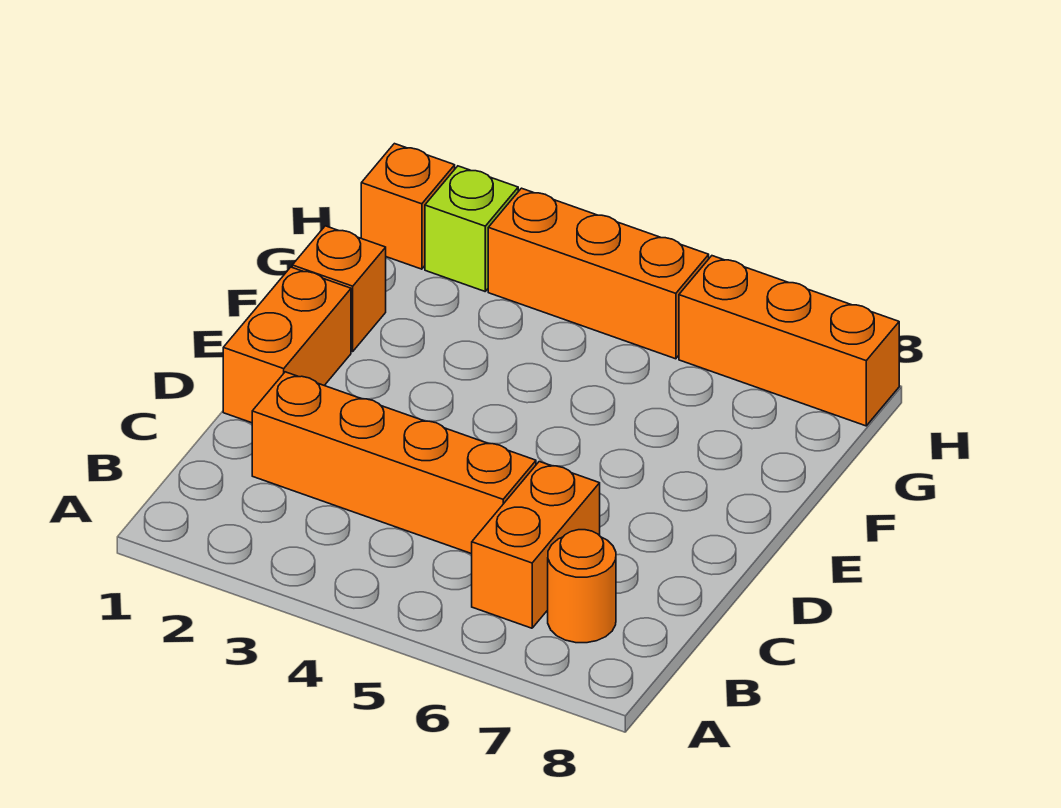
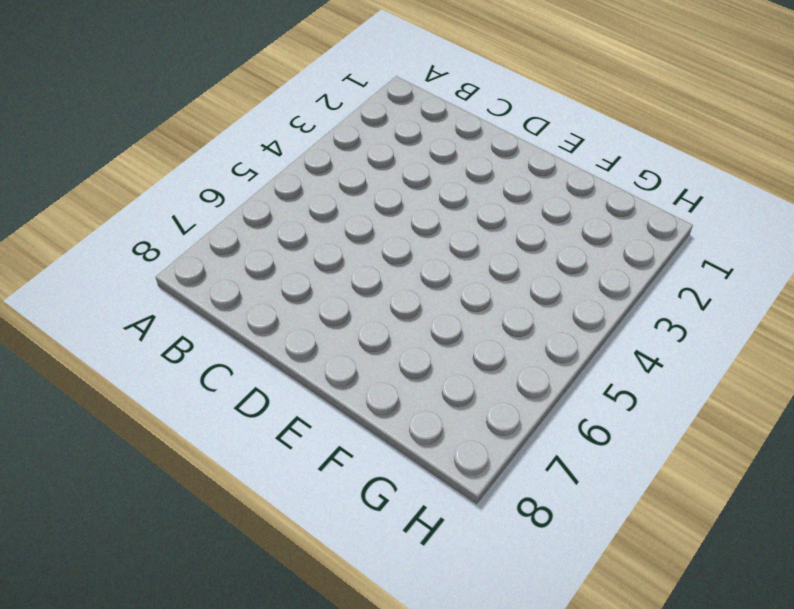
none -> orange 1x2 brick [472,462,600,628]
none -> orange 1x1 round brick [548,530,616,643]

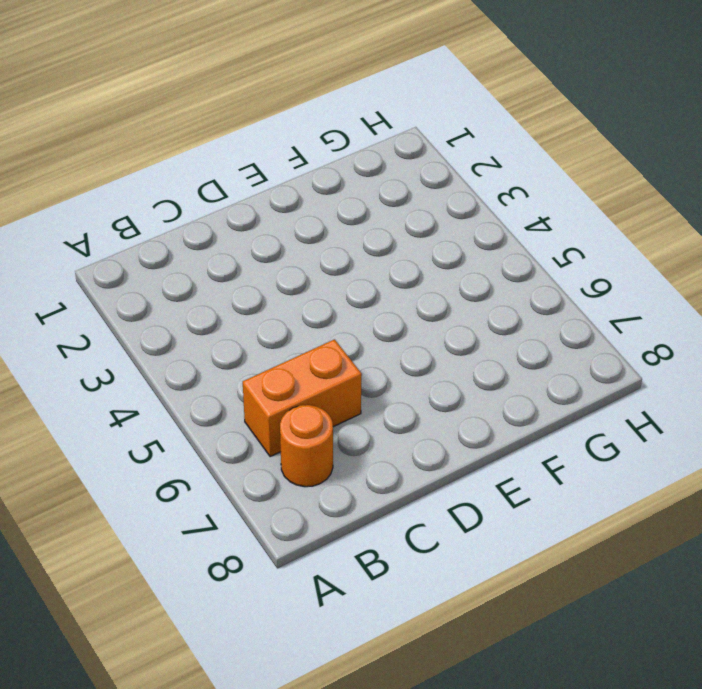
none -> orange 1x4 brick [252,372,536,554]
none -> orange 1x2 brick [223,267,351,423]

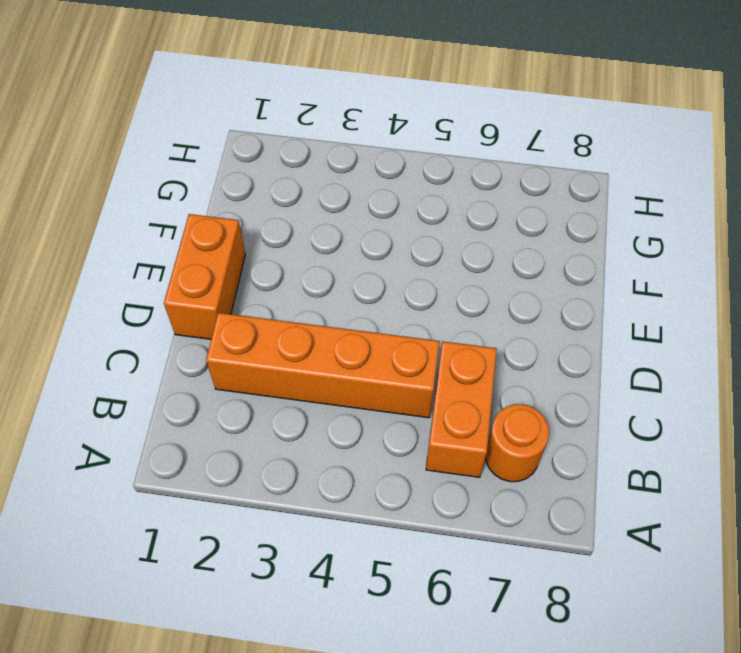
none -> orange 1x1 brick [292,226,386,351]
none -> orange 1x1 brick [361,144,455,269]

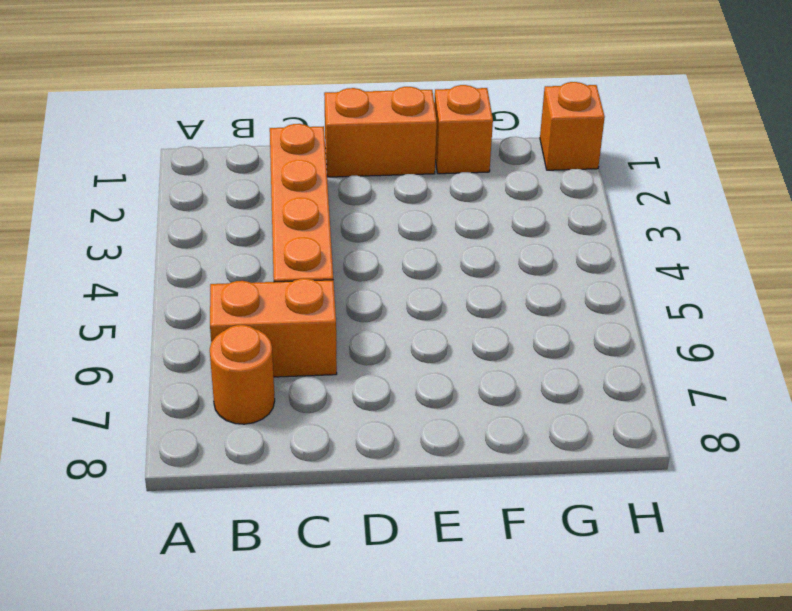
none -> lime 1x1 brick [425,166,518,291]
none -> orange 1x3 brick [488,188,709,359]

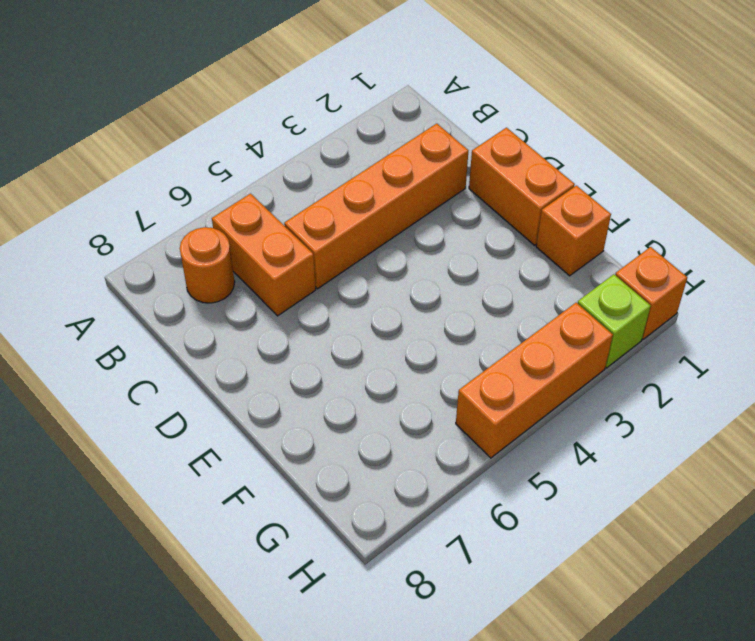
none -> orange 1x3 brick [679,256,899,426]

